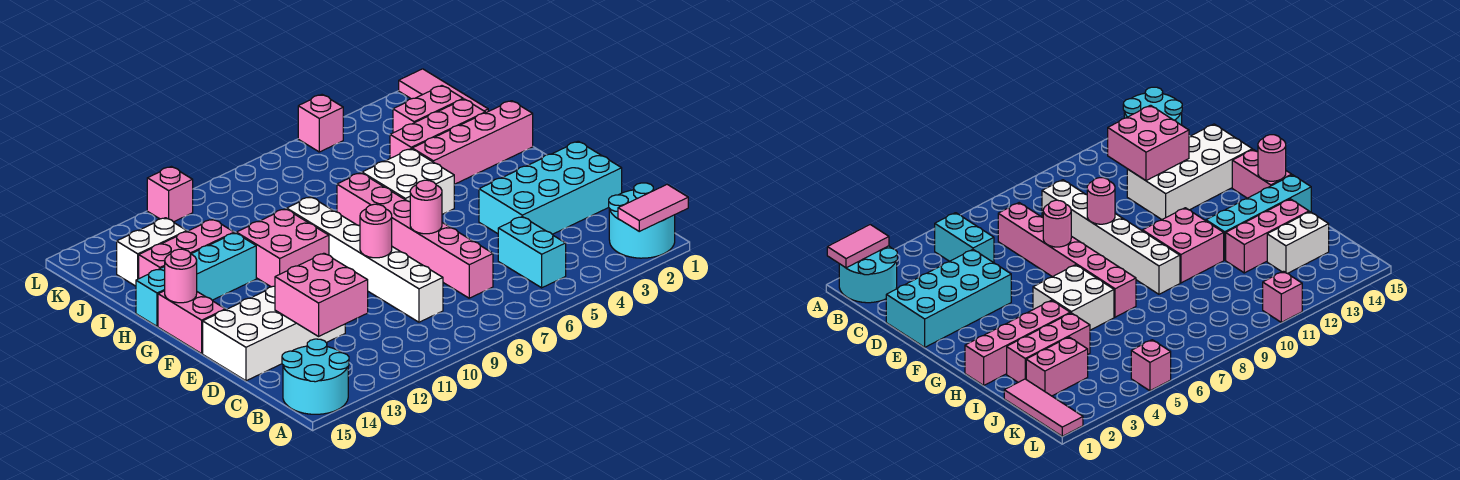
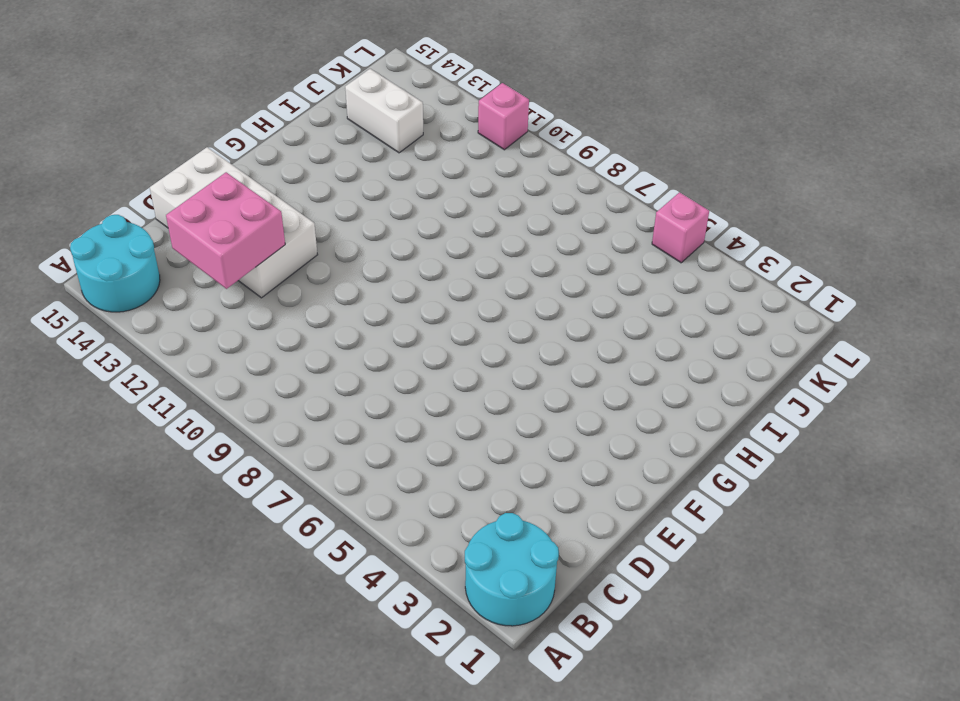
none -> cyan 1x2 brick [498,217,566,288]
none -> pink 1x6 brick [337,173,493,298]
none -> white 1x6 brick [287,197,443,322]

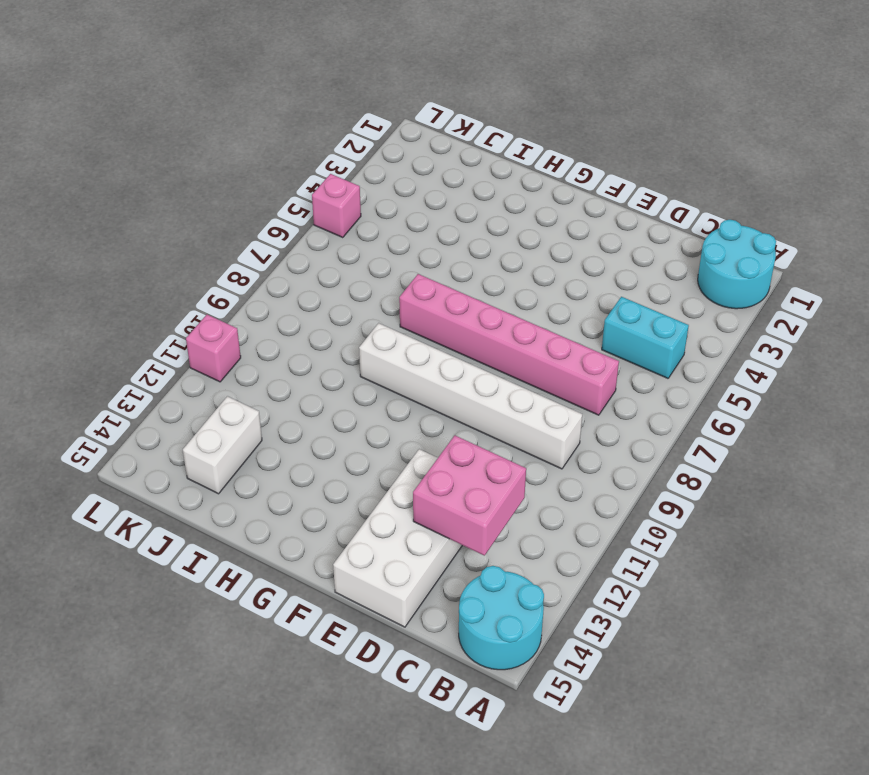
none -> cyan 2x4 brick [479,141,622,234]
none -> pink 1x2 brick [158,291,225,354]
none -> white 2x2 brick [362,149,454,214]

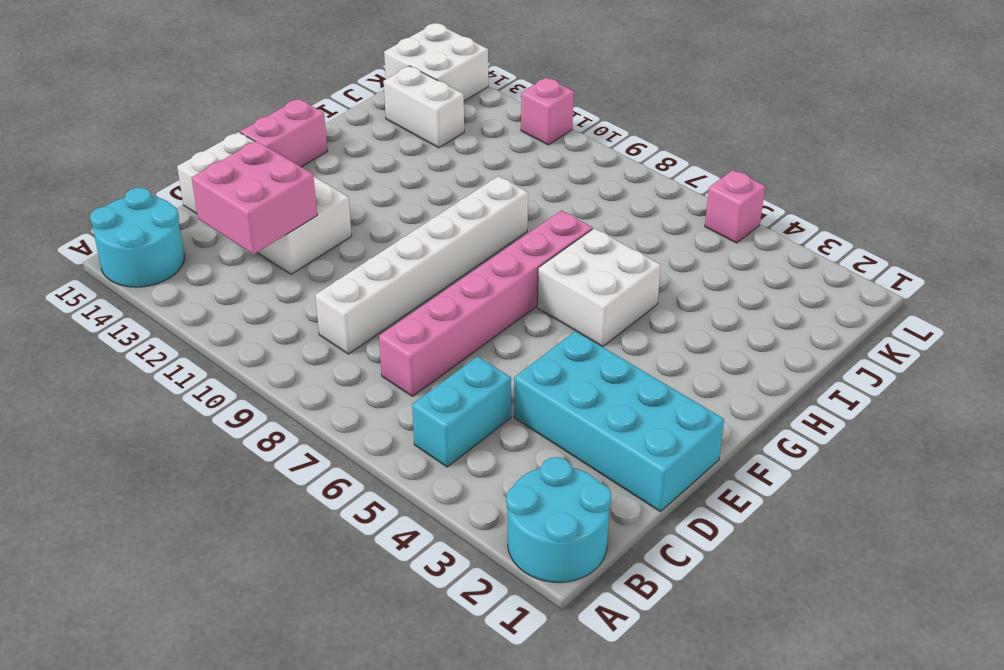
white 2x2 brick [384,23,488,101] -> none
none -> pink 2x2 brick [236,209,329,287]
none -> pink 1x4 brick [412,101,533,184]
none -> cyan 1x4 brick [136,233,256,326]

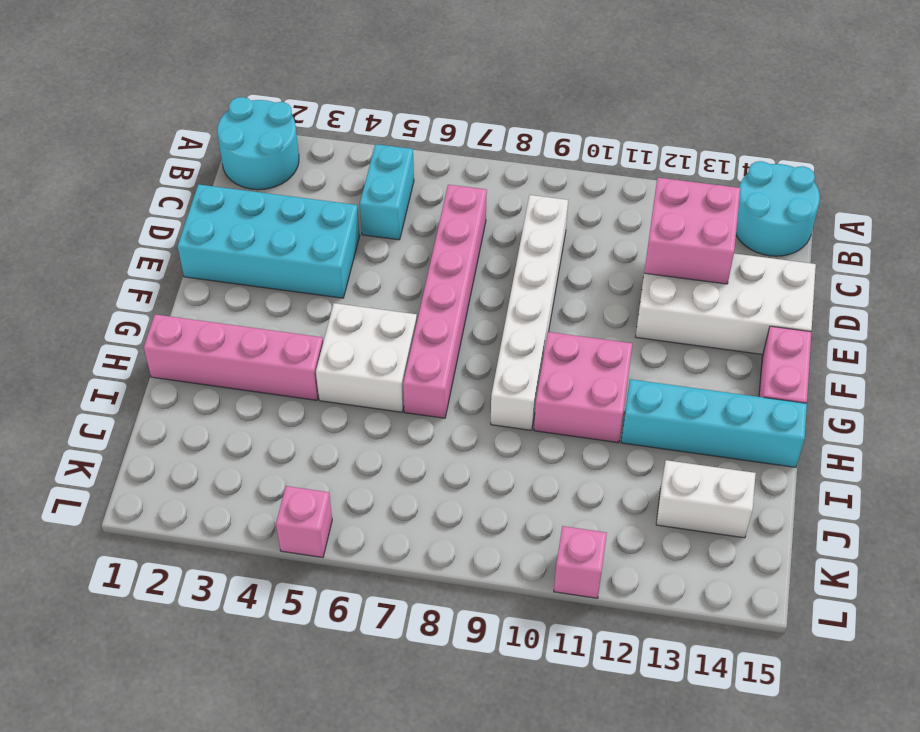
none -> pink 1x3 brick [390,99,485,158]
none -> pink 1x3 brick [139,219,234,279]
none -> pink 1x3 tile [399,69,488,113]

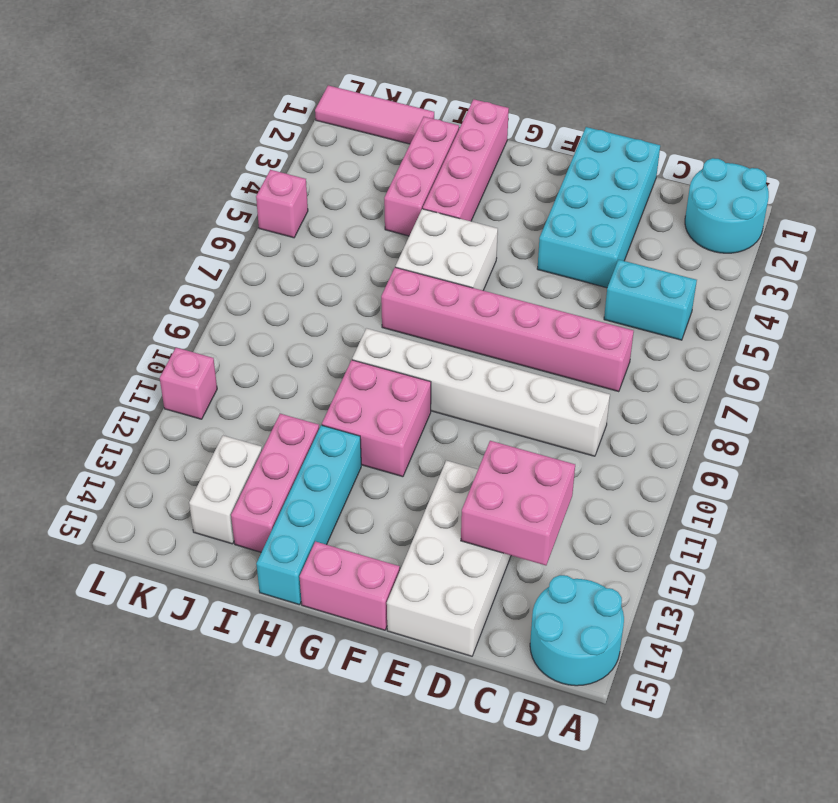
none -> pink 1x2 brick [393,86,463,133]
none -> pink 1x2 tile [618,184,688,231]
none -> pink 1x1 round brick [410,180,442,234]

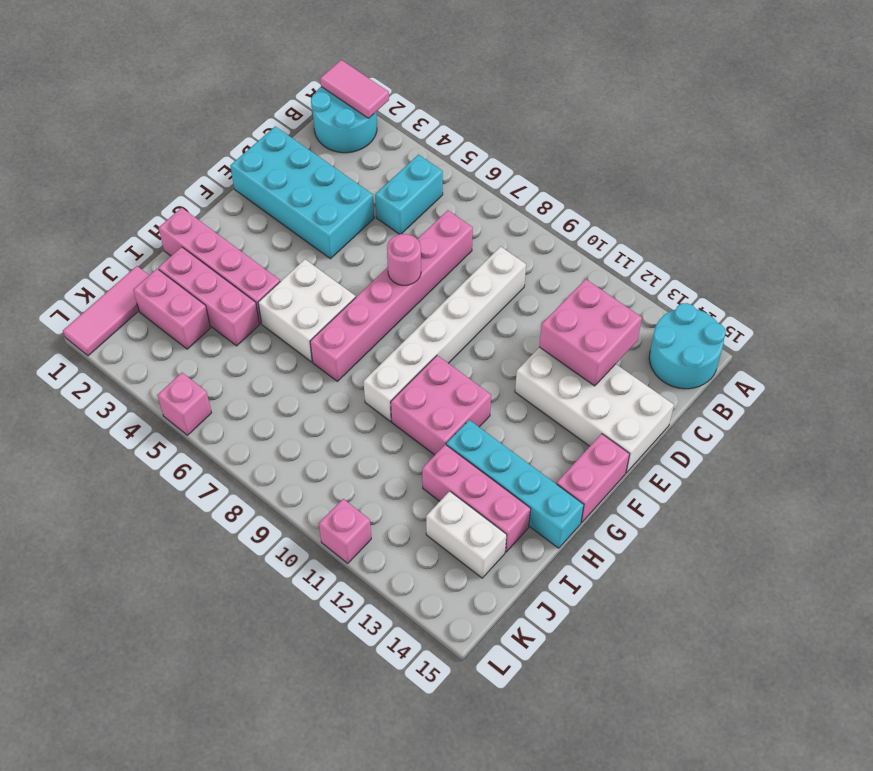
none -> pink 1x1 round brick [360,204,392,258]
none -> pink 1x1 round brick [165,249,197,303]

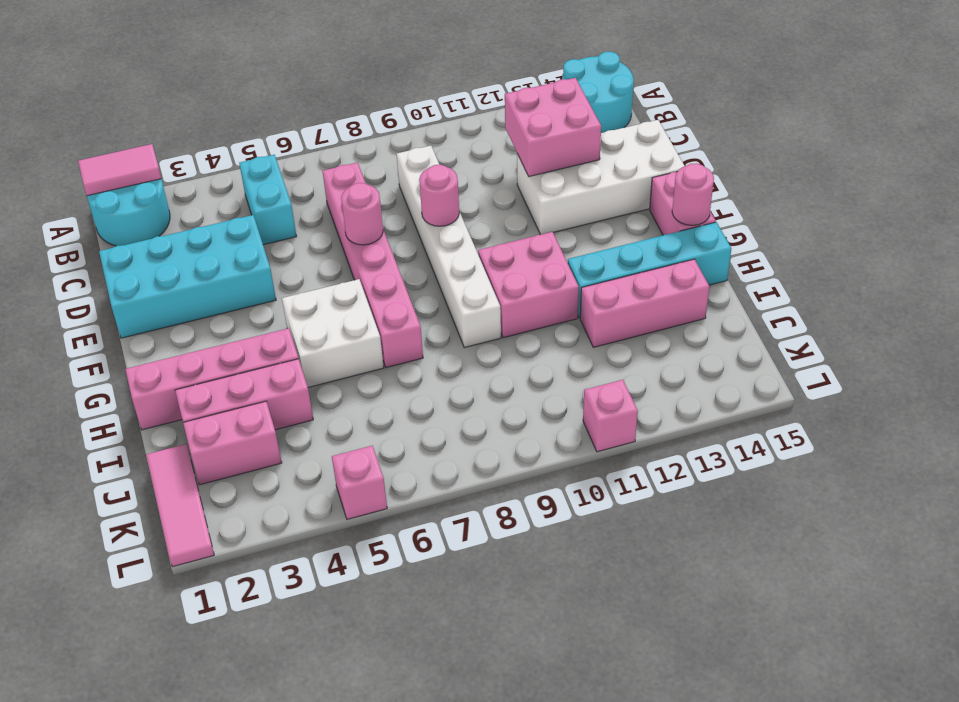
none -> white 1x2 brick [117,218,187,286]

